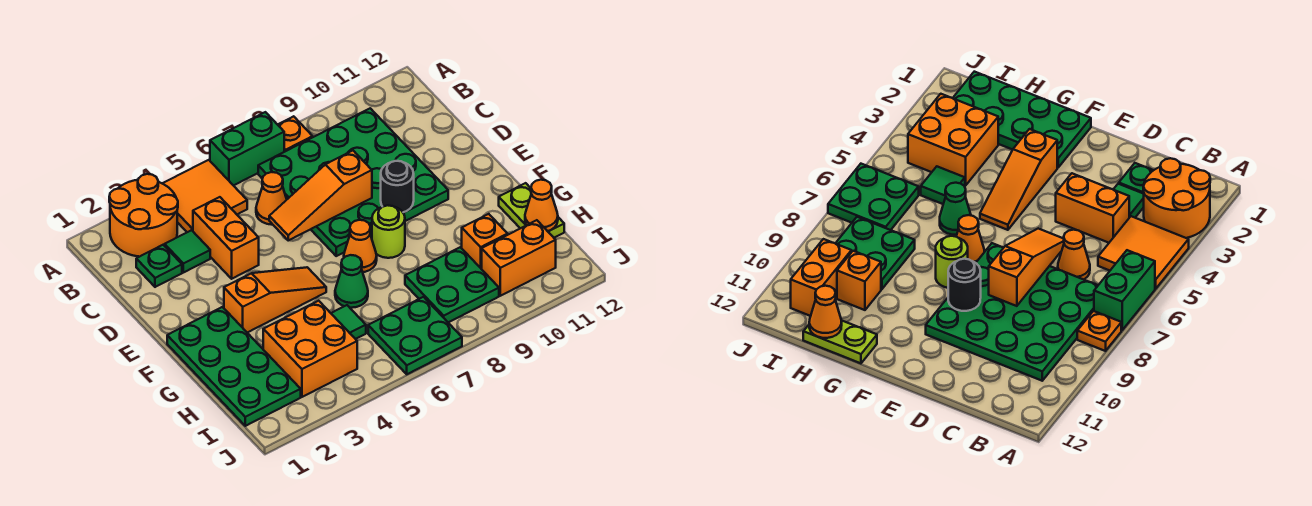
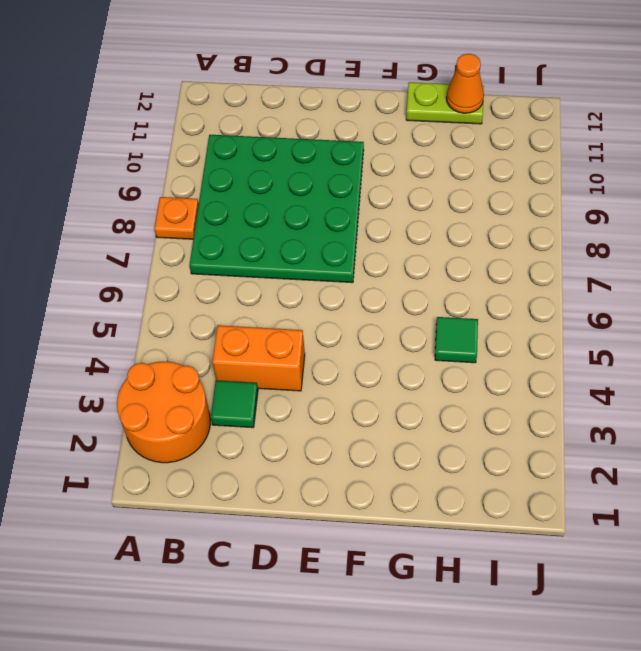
none -> orange 2x2 tile [162,160,247,232]
none -> green 1x2 brick [210,112,284,186]
none -> green 1x1 plate [136,245,182,287]

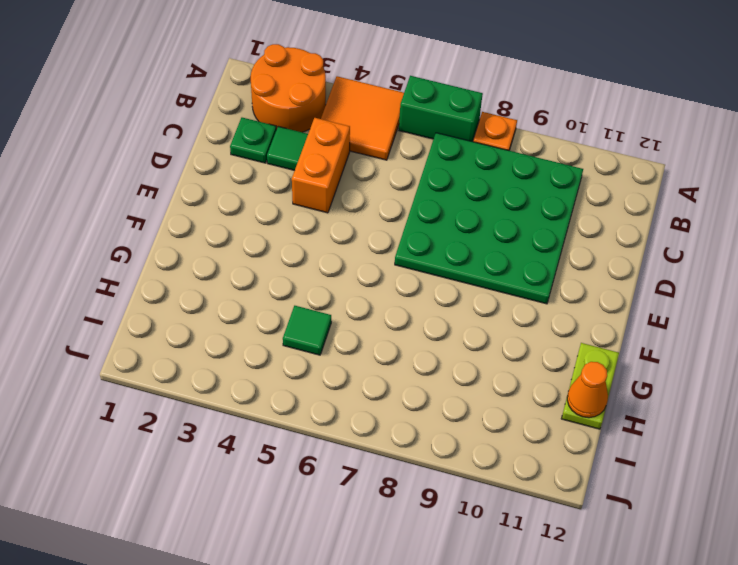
none -> orange 1x1 cone [256,172,287,225]
none -> green 2x4 plate [167,307,301,426]
none -> orange 1x3 slope [224,267,326,333]

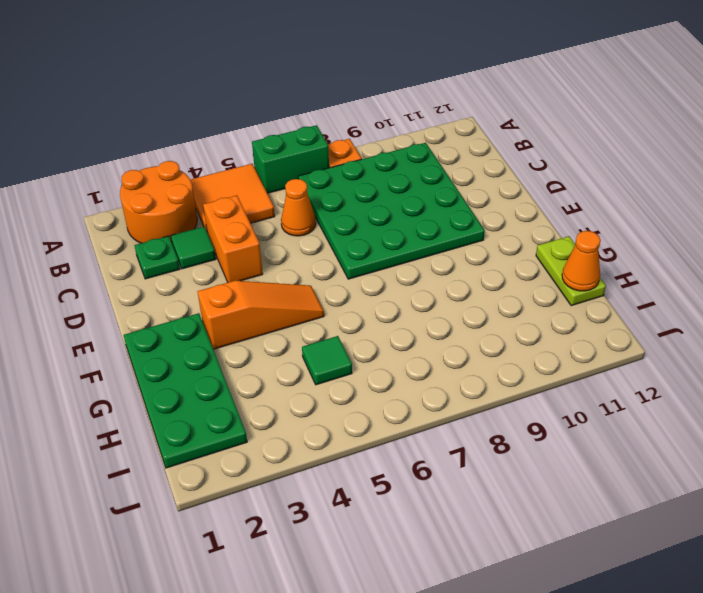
none -> orange 1x1 cone [344,220,377,272]
none -> lime 1x1 round brick [372,205,405,258]
none -> green 1x1 cone [335,255,368,308]

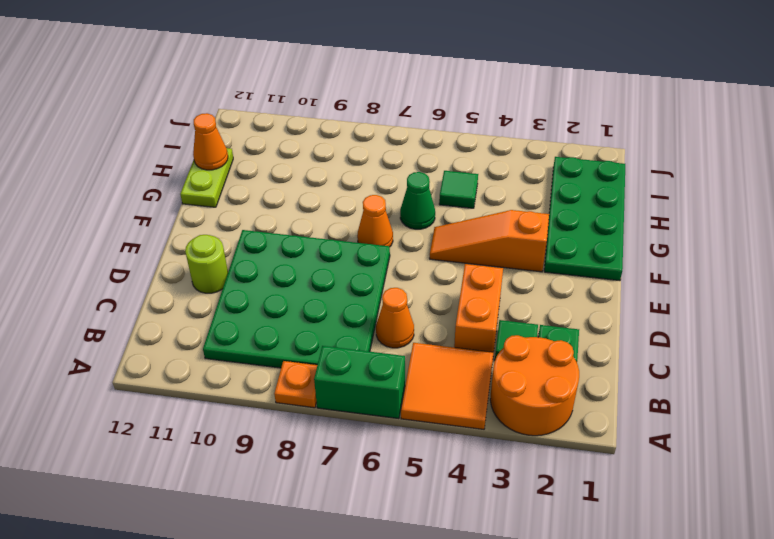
lime 1x1 round brick [185,235,228,293] -> lime 1x1 round brick moved to [372,205,405,258]
none -> orange 2x2 brick [263,301,357,397]
none -> green 2x2 plate [405,247,499,322]
none -> orange 1x1 brick [462,214,508,269]

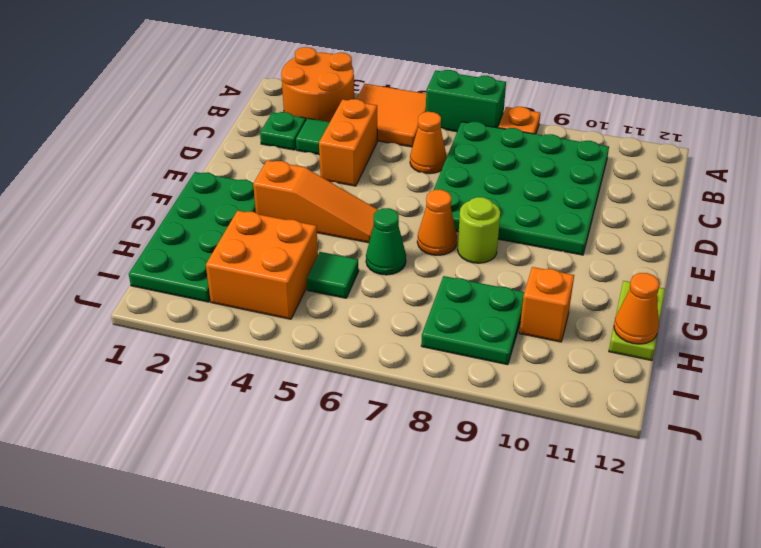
none -> green 2x2 plate [368,297,462,374]
none -> orange 1x2 brick [482,220,556,296]
none -> orange 1x3 slope [269,151,372,240]

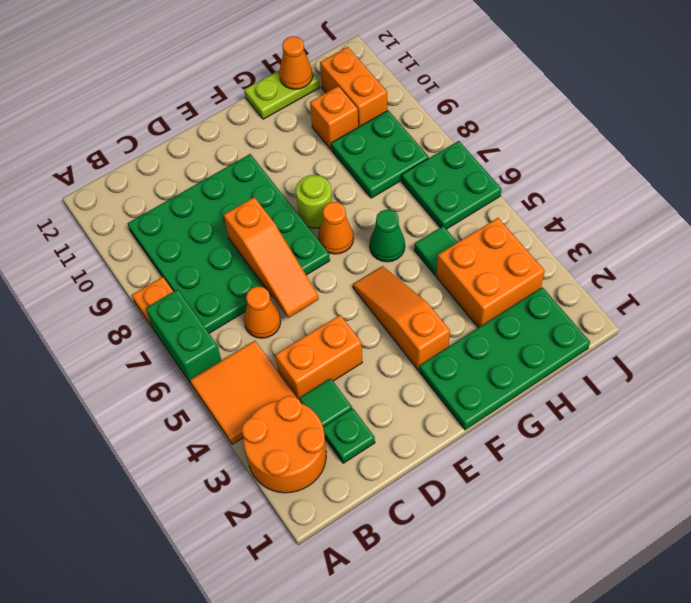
none -> black 1x1 round brick [381,161,414,212]

